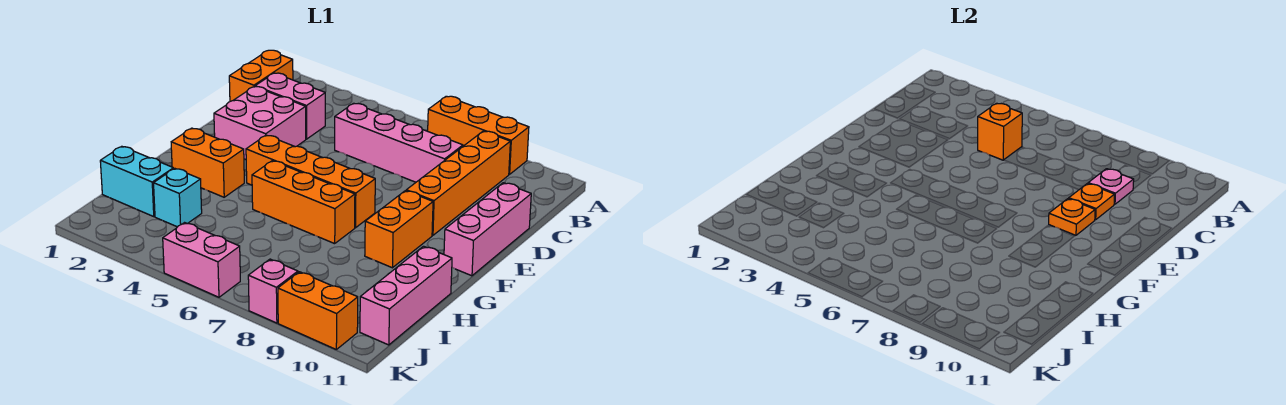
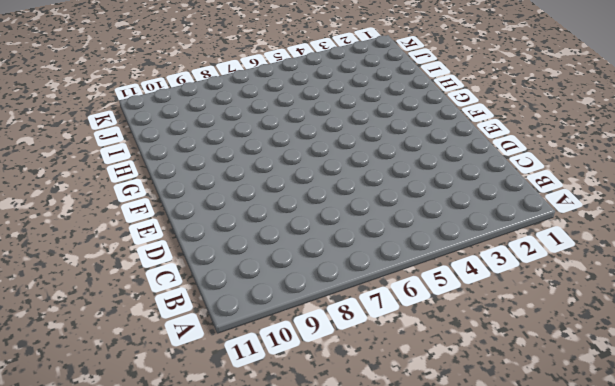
none -> orange 1x3 brick [428,96,529,174]
none -> orange 1x2 brick [229,50,293,101]
none -> orange 1x4 brick [406,131,510,235]

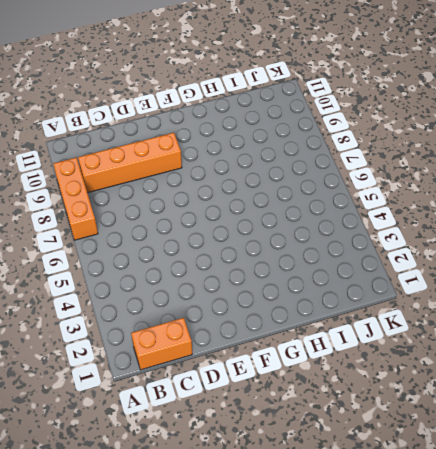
none -> pink 1x2 brick [255,73,325,139]
none -> pink 1x4 brick [335,103,463,182]
none -> pink 2x2 brick [214,87,306,160]

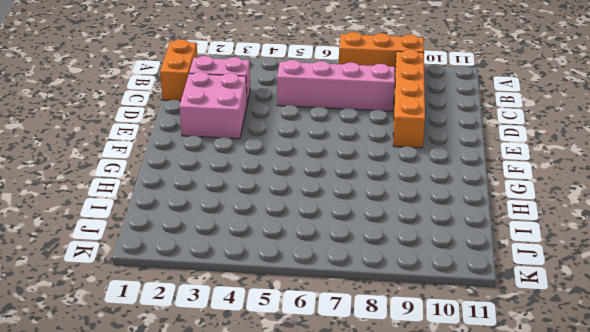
none -> pink 1x3 brick [444,183,531,276]
none -> orange 1x4 brick [246,135,375,228]
none -> orange 1x2 brick [365,191,433,268]

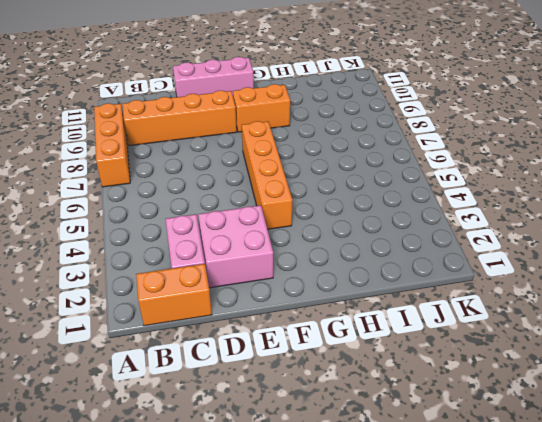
none -> pink 1x4 brick [335,103,463,182]
none -> orange 1x2 brick [171,128,244,197]
none -> orange 1x3 brick [252,161,355,244]

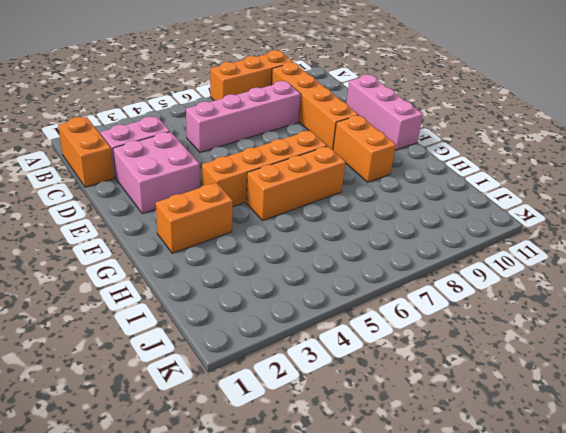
none -> pink 1x3 brick [360,246,452,345]
none -> cyan 1x2 brick [100,146,174,216]
none -> cyan 1x1 brick [154,168,202,227]

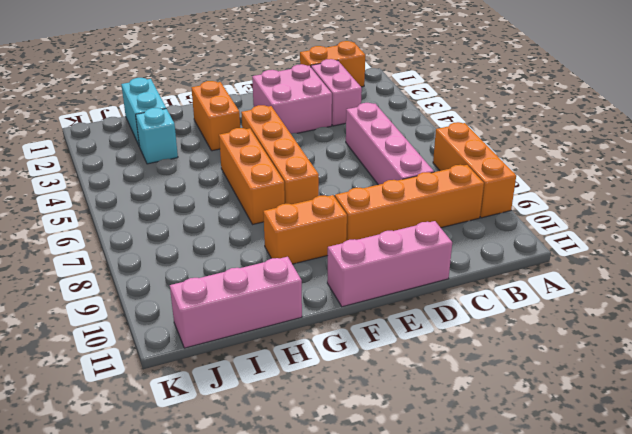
none -> pink 1x2 brick [163,223,240,297]
none -> pink 1x1 brick [248,259,298,323]
none -> orange 1x2 brick [278,272,358,349]

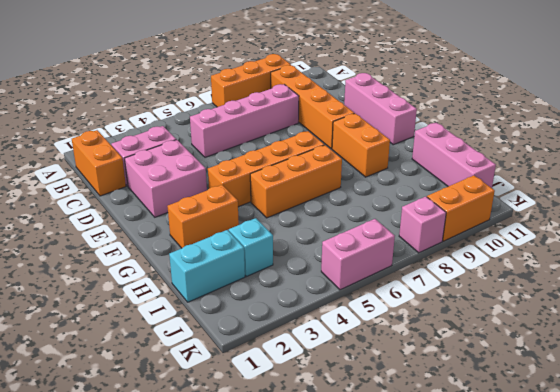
none -> orange 1x1 brick [978,103,1022,160]
none -> pink 1x1 plate [1088,169,1134,204]
none -> orange 1x1 plate [1069,184,1115,220]

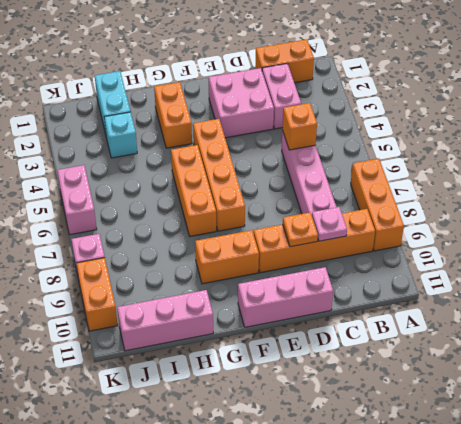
none -> orange 1x1 plate [1049,199,1095,235]

